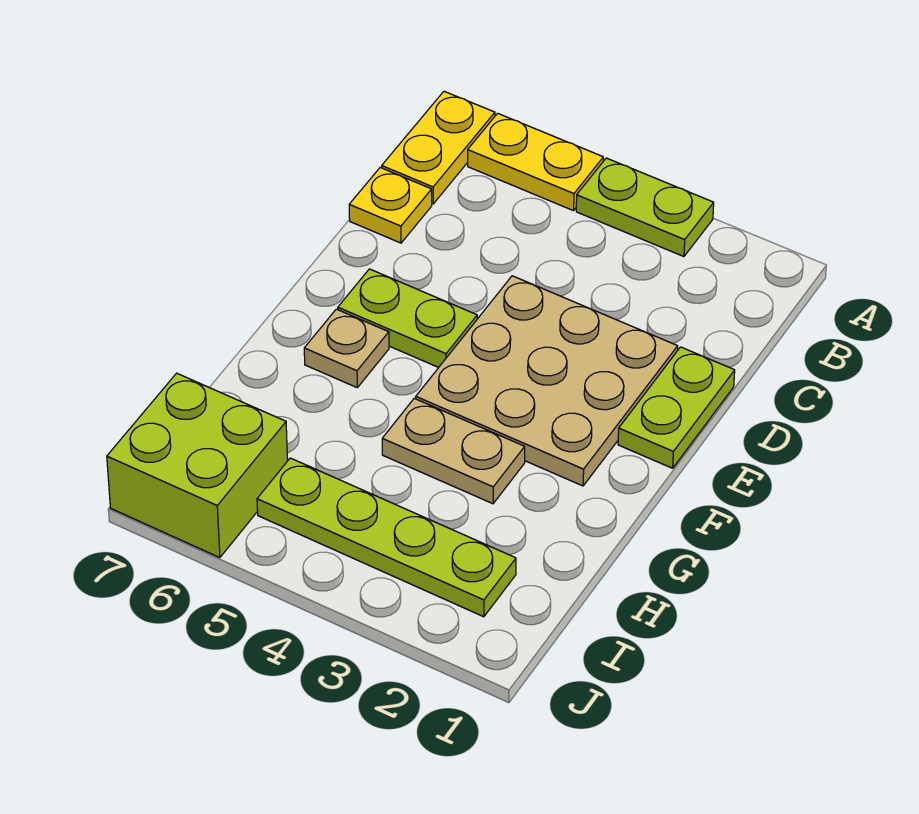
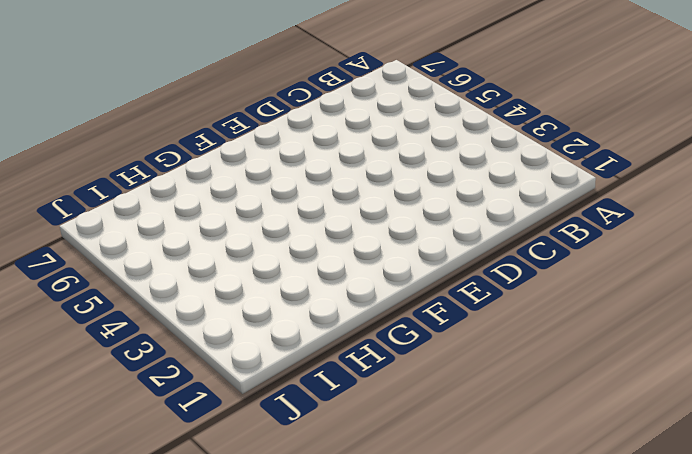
none -> lime 1x2 plate [576,158,714,257]
none -> yellow 1x2 plate [468,113,603,211]

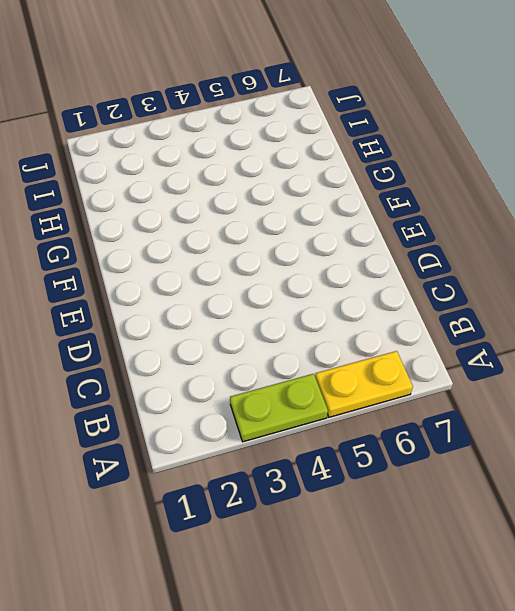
none -> yellow 1x2 plate [382,91,495,204]
none -> yellow 1x1 plate [349,168,432,243]

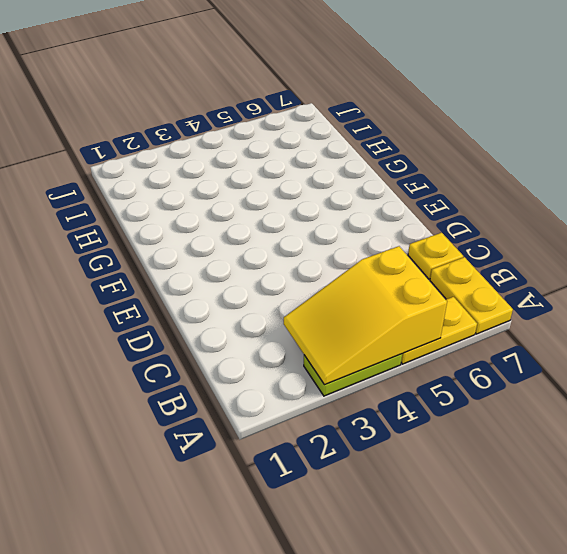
yellow 2x3 slope [284,246,447,385] -> none
none -> lime 1x2 plate [618,347,735,468]
none -> tan 3x3 plate [416,276,678,486]

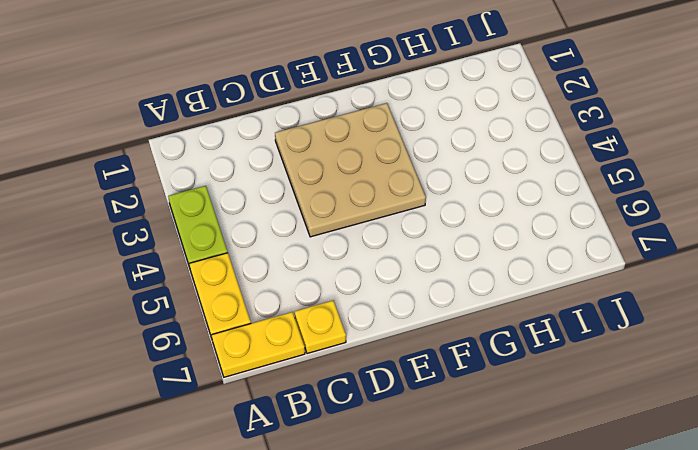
none -> lime 1x2 plate [618,347,735,468]
none -> lime 1x2 plate [338,269,477,367]

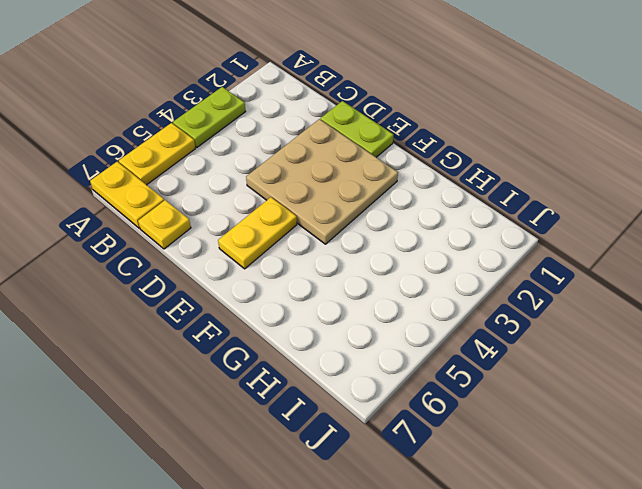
yellow 1x2 plate [218,197,297,269] -> lime 1x2 plate [338,269,477,367]
none -> tan 1x1 plate [304,309,389,387]
none -> tan 1x2 plate [382,398,525,504]

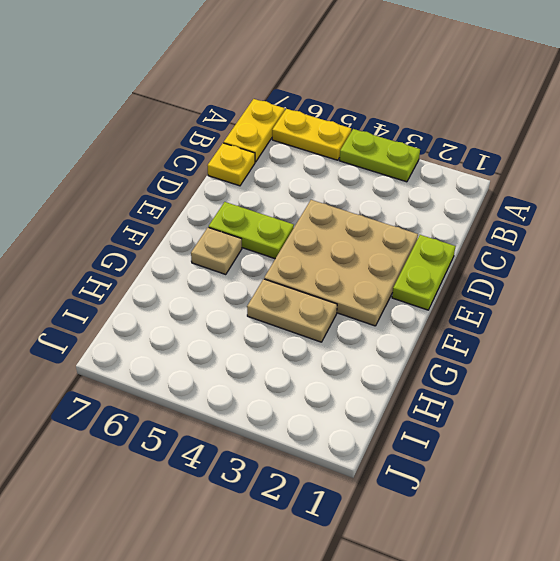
none -> lime 1x4 plate [257,458,516,617]
none -> lime 2x2 brick [107,373,288,558]

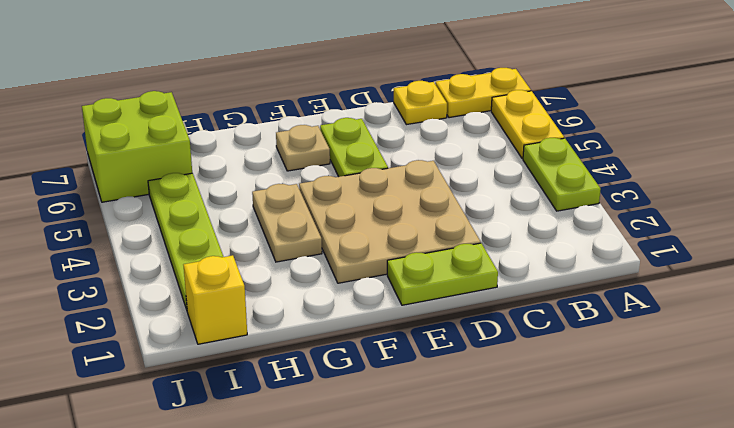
yellow 1x1 brick [184,255,247,344] -> none

